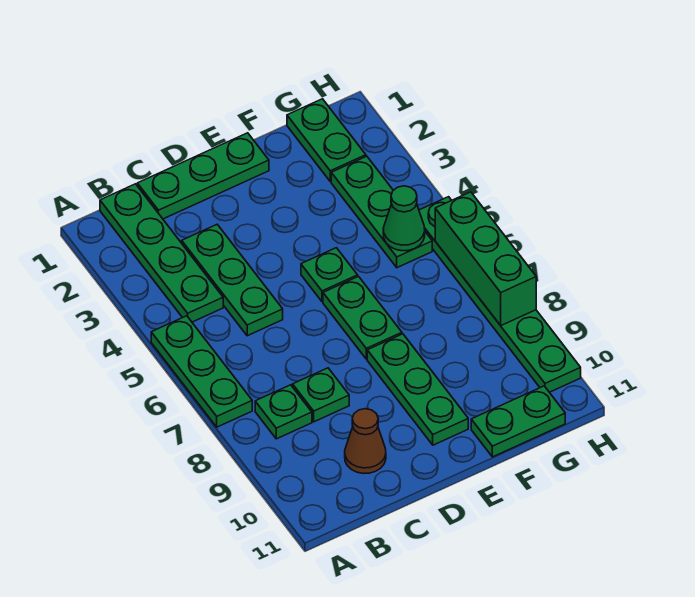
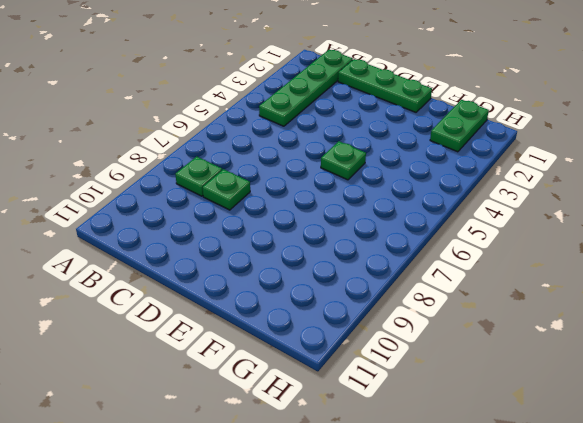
none -> green 1x3 plate [151,316,252,427]
none -> green 1x3 plate [182,225,283,336]
none -> brown 1x1 cone [345,409,386,474]

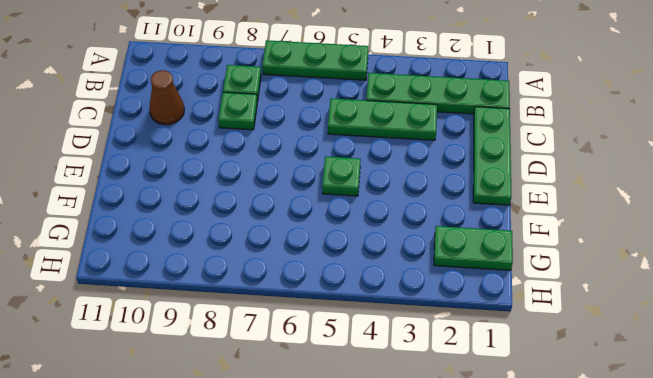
none -> green 1x2 plate [323,276,402,359]
none -> green 1x3 plate [367,334,468,445]
none -> green 1x2 plate [471,386,565,457]

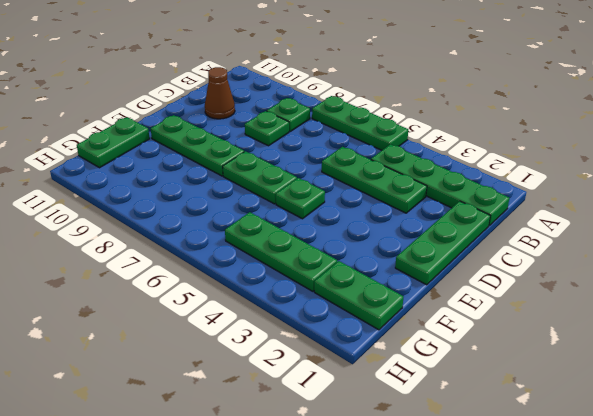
none -> green 1x6 plate [419,197,581,392]
none -> green 1x1 cone [383,186,425,251]
none -> green 1x3 brick [435,192,536,325]

